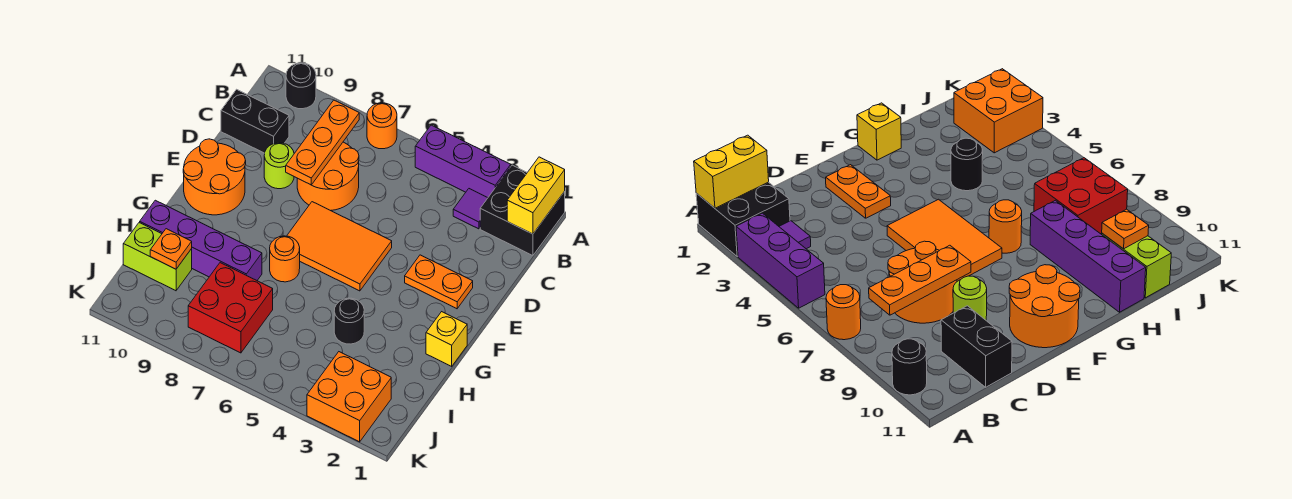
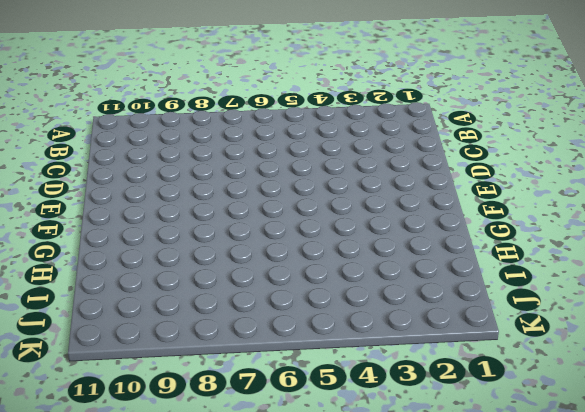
none -> black 2x2 brick [480,165,565,255]
none -> purple 1x3 brick [415,125,511,198]
none -> orange 1x1 round brick [367,103,397,149]

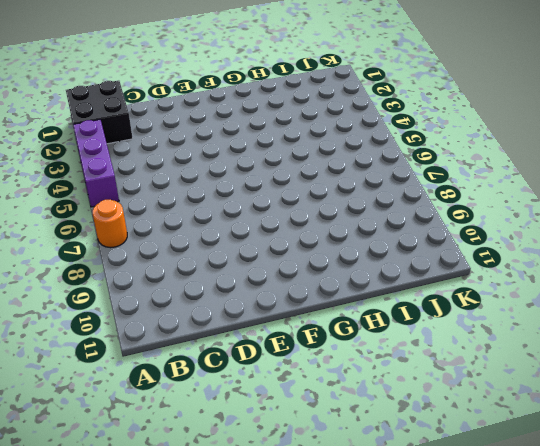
none -> black 1x1 round brick [286,63,316,109]
none -> purple 1x1 tile [453,189,487,229]
none -> orange 2x2 round brick [297,142,359,211]

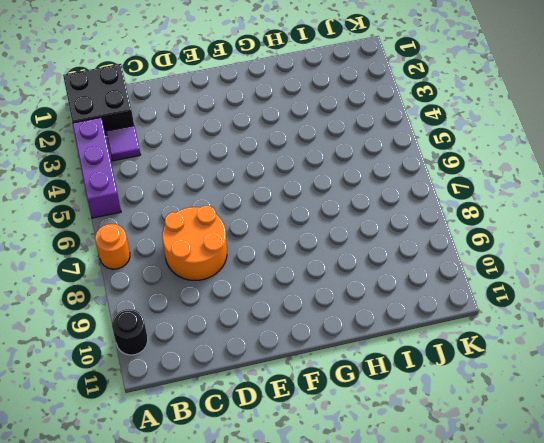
none -> black 1x2 brick [221,89,289,153]
none -> lime 1x1 round brick [264,143,294,189]
none -> orange 1x2 plate [405,255,473,309]

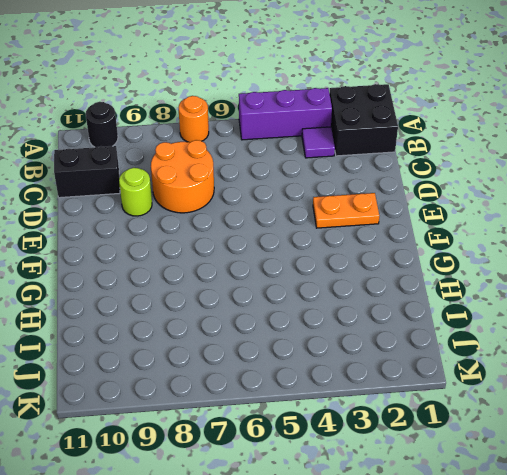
none -> orange 2x3 tile [287,202,392,291]
none -> orange 2x2 round brick [183,139,246,215]
none -> yellow 1x1 brick [426,312,467,366]

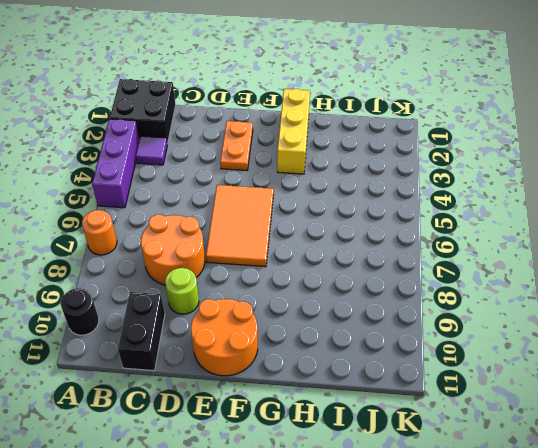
yellow 1x3 brick [277,89,310,174] -> yellow 1x1 brick [426,312,467,366]
none -> orange 1x1 round brick [270,236,300,282]
none -> black 1x1 round brick [334,298,364,344]
none -> purple 1x4 brick [140,200,262,280]

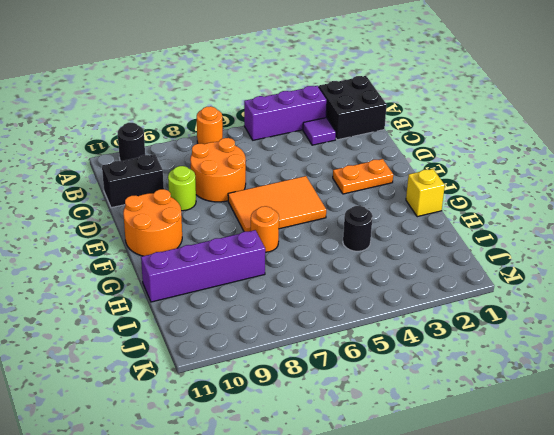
none -> red 2x2 brick [188,263,273,353]
none -> lime 1x2 brick [123,223,192,291]
none -> orange 2x2 brick [307,352,391,442]

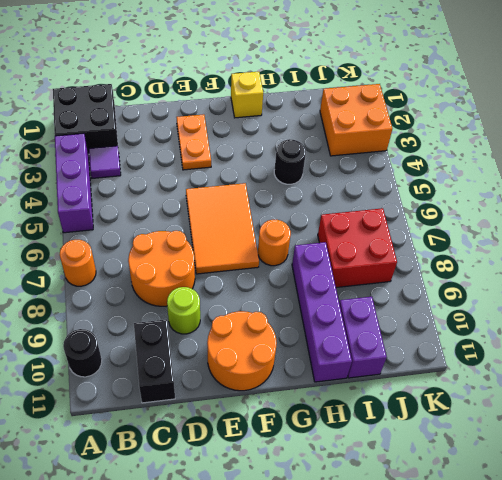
purple 1x2 brick [339,297,387,378] -> lime 1x2 brick [123,223,192,291]
none -> yellow 1x2 brick [507,157,565,234]
none -> orange 1x3 plate [286,100,359,185]
none -> orange 1x1 plate [150,229,192,269]

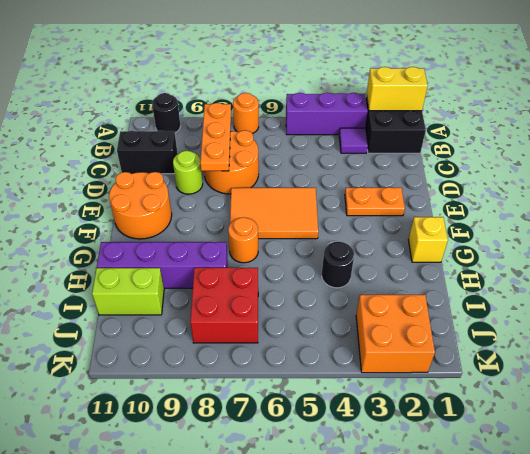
yellow 1x2 brick [367,67,428,111] -> yellow 1x2 brick turned to [507,157,565,234]
none -> orange 1x1 plate [150,229,192,269]

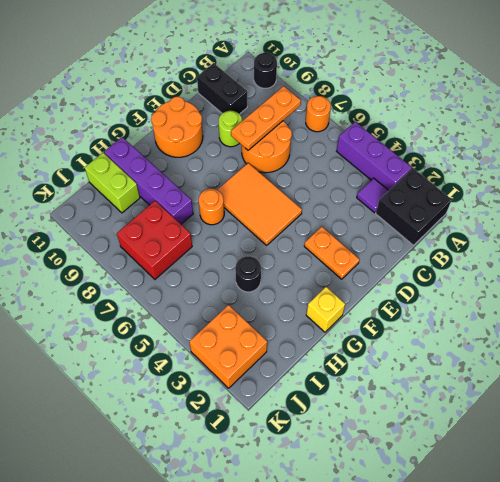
none -> yellow 1x2 brick [507,157,565,234]
none -> orange 1x1 plate [150,229,192,269]

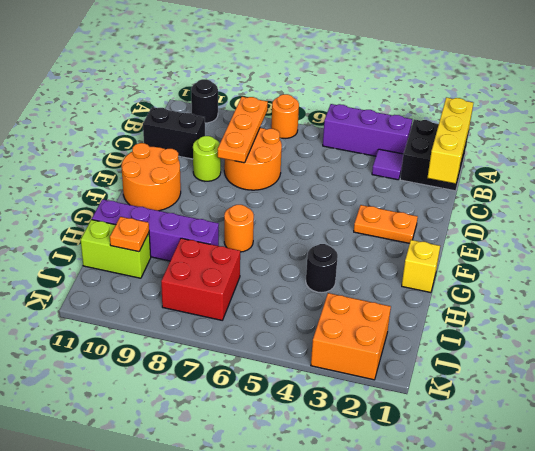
yellow 1x3 brick [428,97,473,183] -> yellow 1x2 brick [507,157,565,234]
none -> orange 2x3 tile [287,202,392,291]

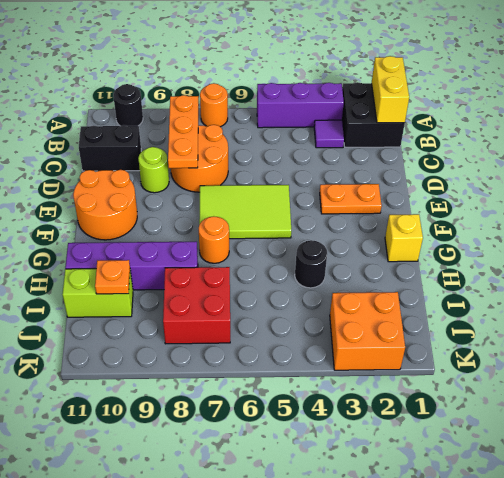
lime 2x3 tile [199,185,291,239] -> orange 2x3 tile [287,202,392,291]

